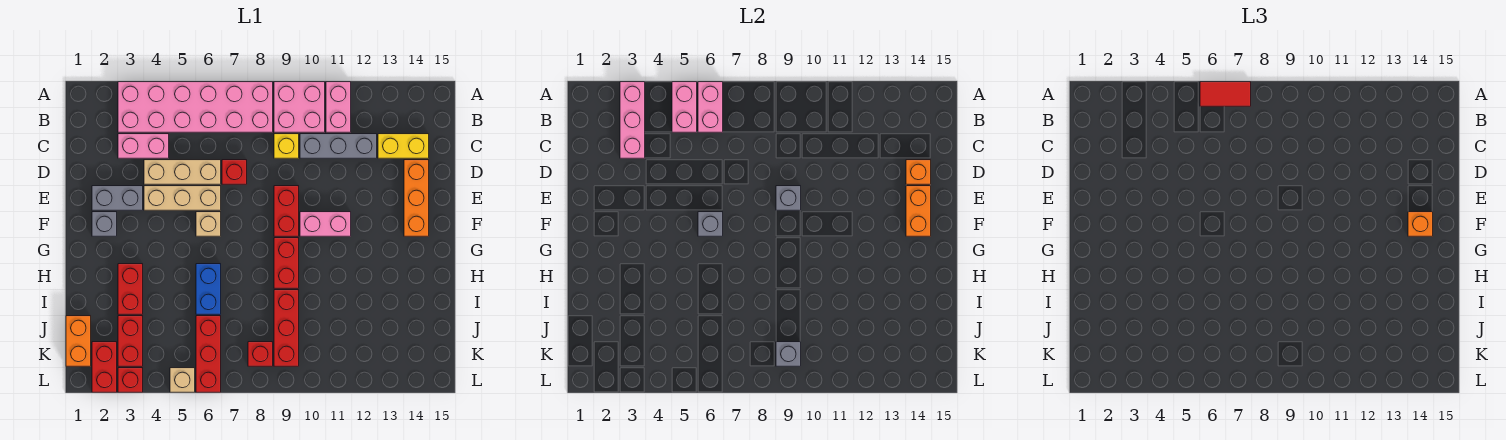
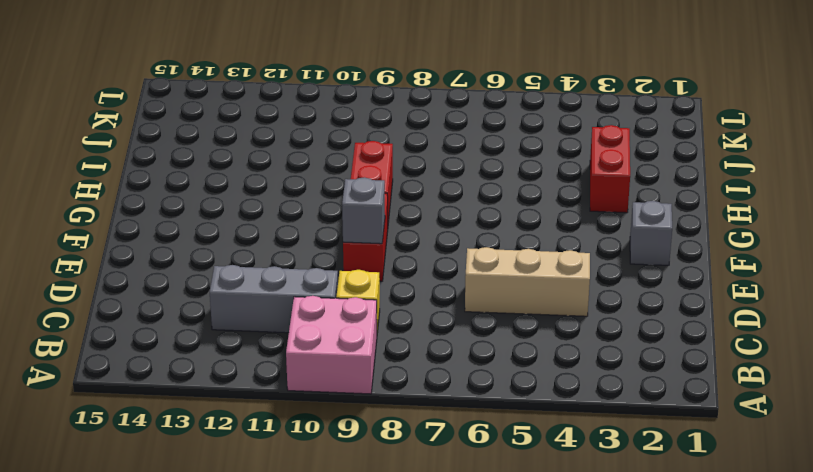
none -> pink 2x6 brick [118,82,273,132]
none -> pink 1x2 brick [326,82,351,132]
none -> pink 1x2 brick [118,134,169,158]
none -> yellow 1x2 brick [378,134,429,158]

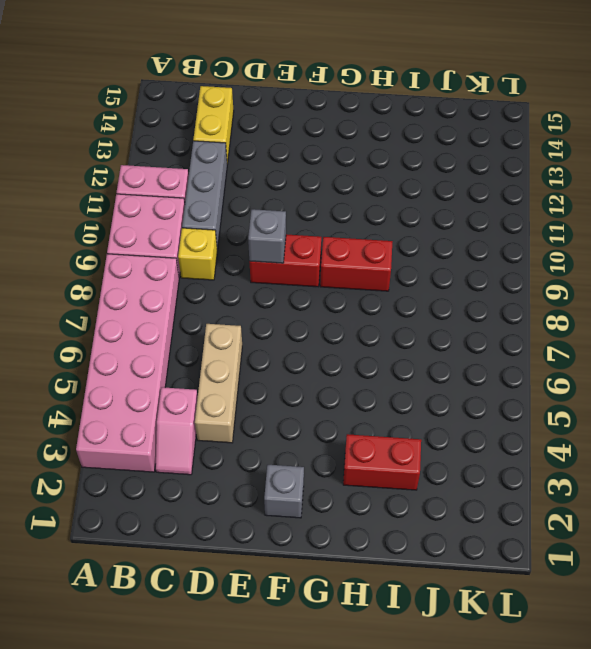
pink 1x2 slope [156,387,198,475] -> pink 1x2 brick [118,134,169,158]
none -> red 1x1 brick [222,160,247,184]
none -> orange 1x3 brick [404,160,429,236]
none -> grey 1x2 brick [92,186,143,210]
none -> tan 1x3 brick [144,186,221,210]

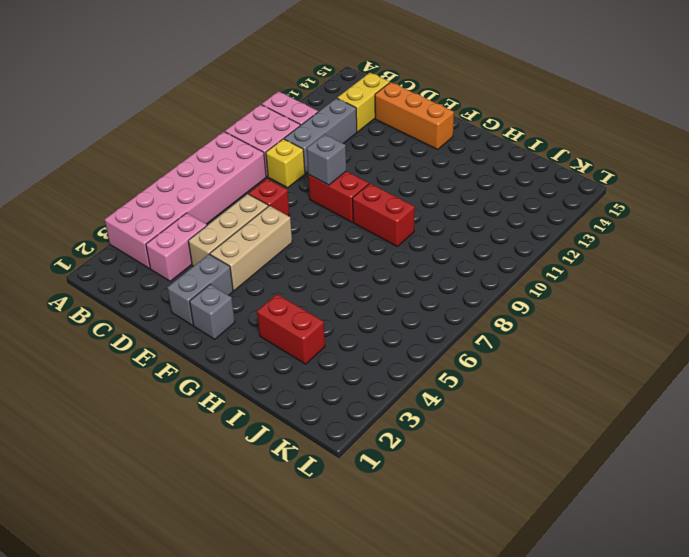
none -> tan 1x1 brick [196,212,221,236]
none -> pink 1x2 brick [300,212,351,236]
none -> blue 1x2 brick [196,264,221,314]
none -> red 1x3 brick [274,290,299,366]

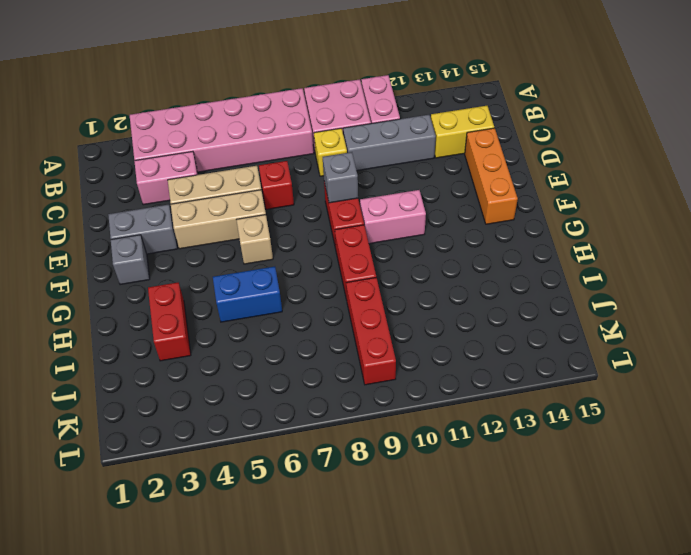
blue 1x2 brick [213,267,282,322] -> blue 1x2 brick turned to [196,264,221,314]
none -> orange 1x2 brick [66,316,91,366]
none -> red 1x2 brick [118,316,143,366]
none -> red 1x3 brick [196,316,221,392]
none -> red 1x2 brick [92,342,117,392]

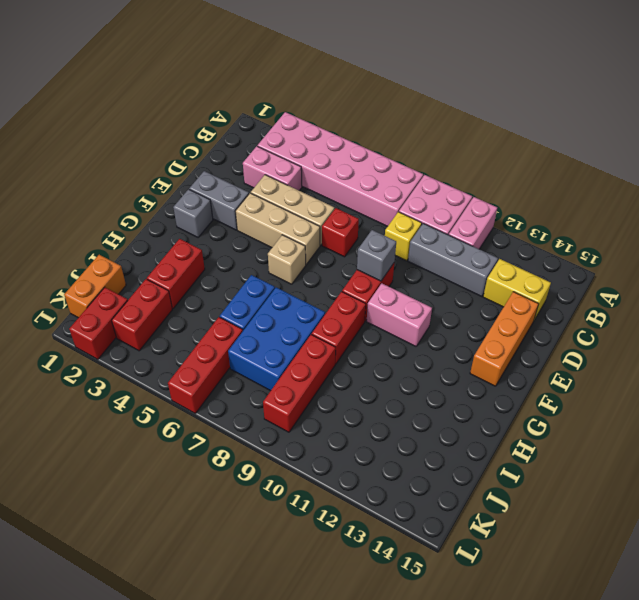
blue 2x3 brick [228,287,325,391] -> none
none -> red 1x1 brick [248,342,273,366]
none -> red 1x1 brick [118,368,143,392]
none -> tan 1x1 brick [170,368,195,392]
none -> pink 1x3 brick [620,82,645,158]

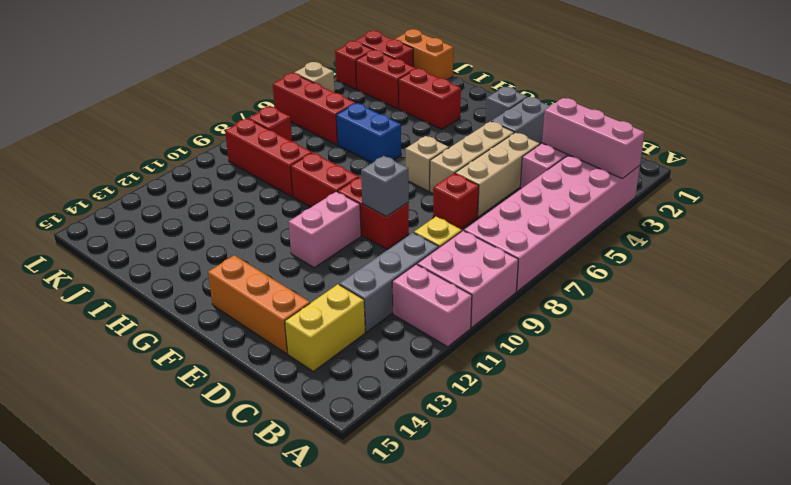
none -> pink 1x2 brick [672,82,697,132]
none -> pink 1x2 brick [698,82,723,132]
none -> orange 1x1 brick [906,160,931,184]
none -> orange 1x2 brick [906,186,931,236]

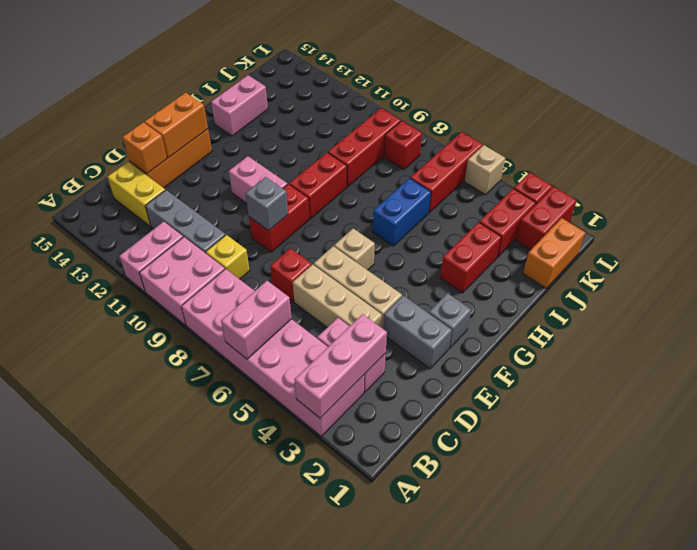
pink 1x2 brick [211,75,268,136] -> pink 1x2 brick moved to [672,82,697,132]
none -> grey 1x1 brick [698,212,723,236]
none -> grey 1x1 brick [776,342,801,366]
none -> red 1x2 tile [1200,82,1251,106]
none -> orange 1x1 brick [1408,212,1433,236]

